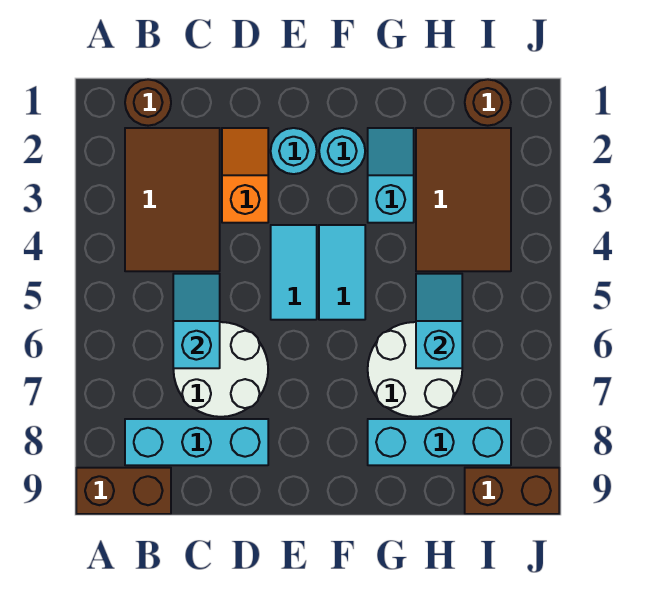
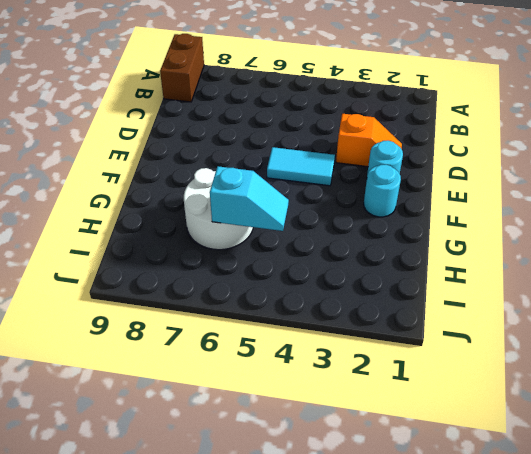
none -> brown 1x1 round brick [125,79,171,126]
none -> brown 2x3 tile [125,128,220,271]
none -> cyan 1x3 brick [125,419,268,465]

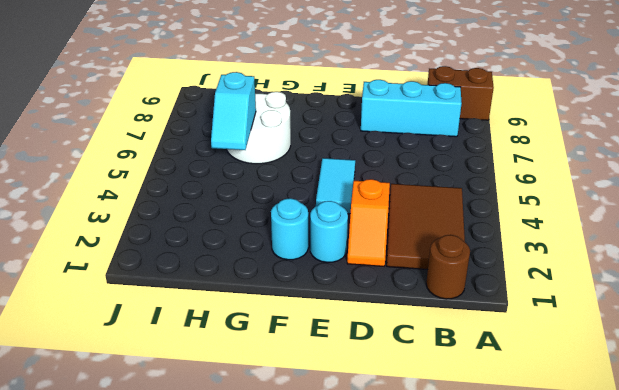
none -> white 2x2 round brick [174,322,268,417]
none -> cyan 1x2 tile [319,225,365,320]
none -> cyan 1x2 slope [368,128,414,223]

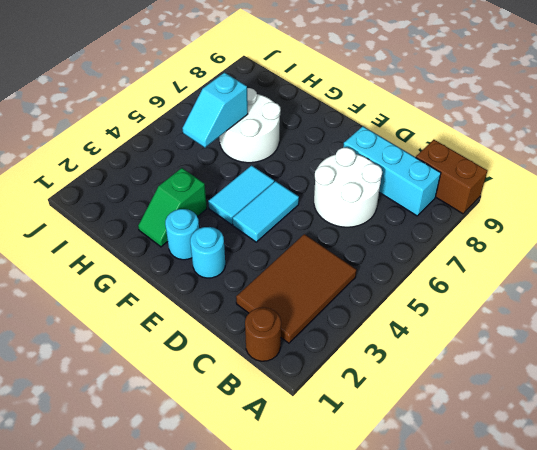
green 1x2 slope [138,168,207,247] -> cyan 1x2 slope [368,128,414,223]
none -> orange 1x2 slope [222,128,268,223]
none -> cyan 1x3 brick [368,419,511,465]
none -> brown 2x3 tile [416,128,511,271]

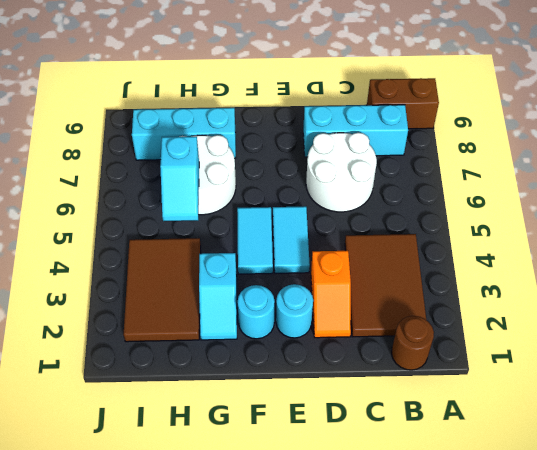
none -> brown 1x1 round brick [465,79,511,126]
none -> brown 1x2 brick [465,468,559,514]
none -> cyan 1x2 slope [173,274,220,368]

